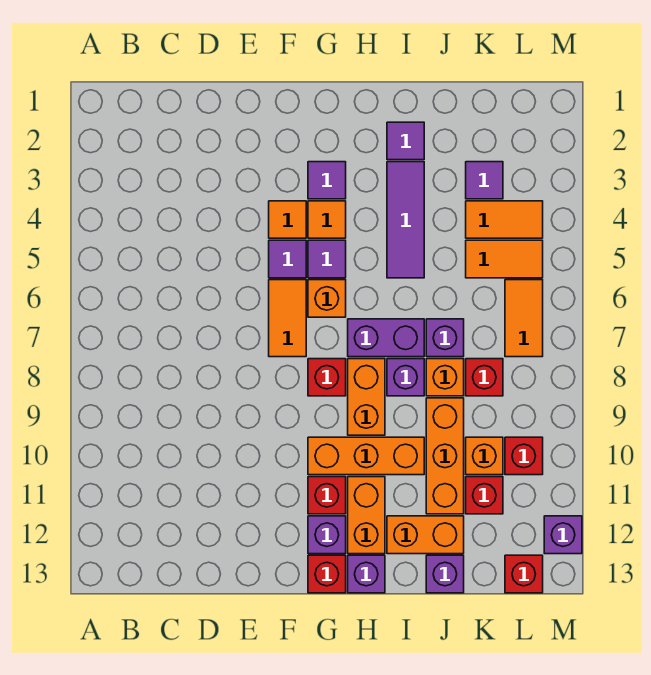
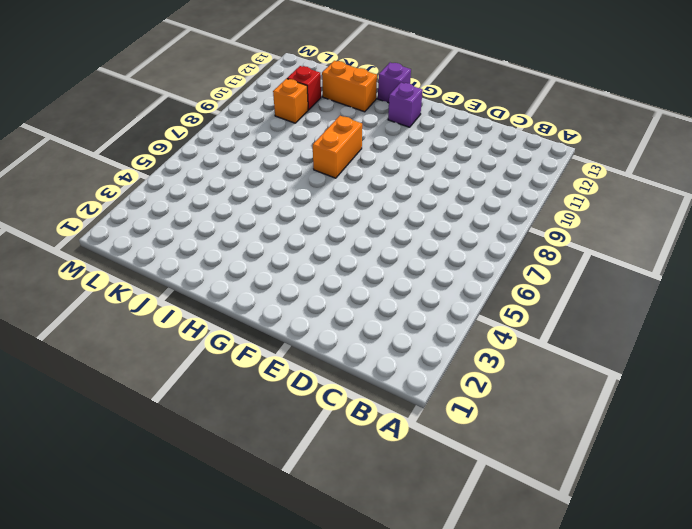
none -> orange 1x1 tile [269,201,306,238]
none -> purple 1x1 tile [269,240,306,278]
none -> orange 1x2 tile [269,280,306,357]
none -> purple 1x1 tile [308,162,346,199]

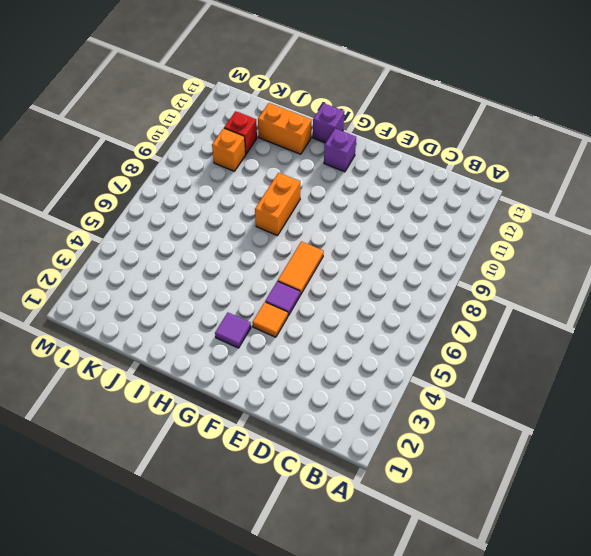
none -> orange 1x1 tile [308,201,346,238]
none -> purple 1x1 tile [308,240,346,278]
none -> orange 1x1 brick [308,280,346,317]
none -> red 1x1 brick [308,359,346,396]

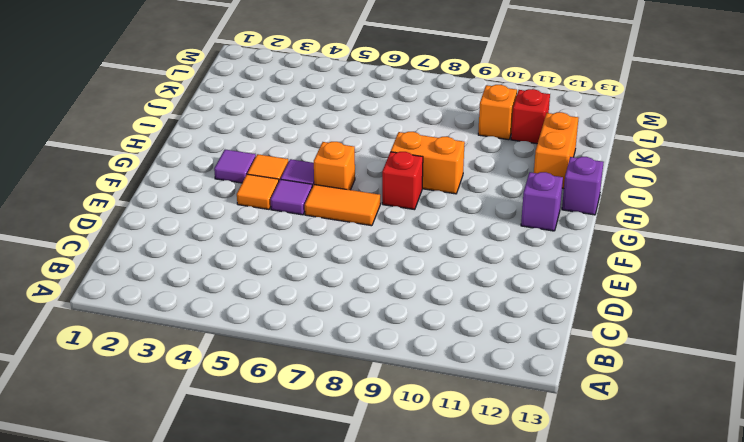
none -> orange 1x3 brick [308,437,424,475]
none -> red 1x1 brick [308,477,346,514]
none -> red 1x1 brick [308,555,346,593]
none -> purple 1x2 brick [348,319,424,357]

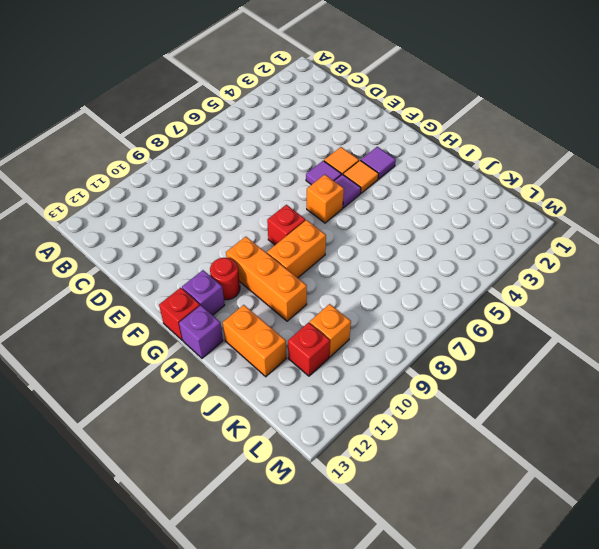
red 1x1 round brick [210,258,240,300] -> red 1x1 brick [308,477,346,514]
none -> orange 1x2 tile [269,280,306,357]
none -> purple 1x2 brick [348,319,424,357]
none -> orange 1x2 brick [348,477,385,554]
none -> purple 1x1 tile [387,122,424,160]

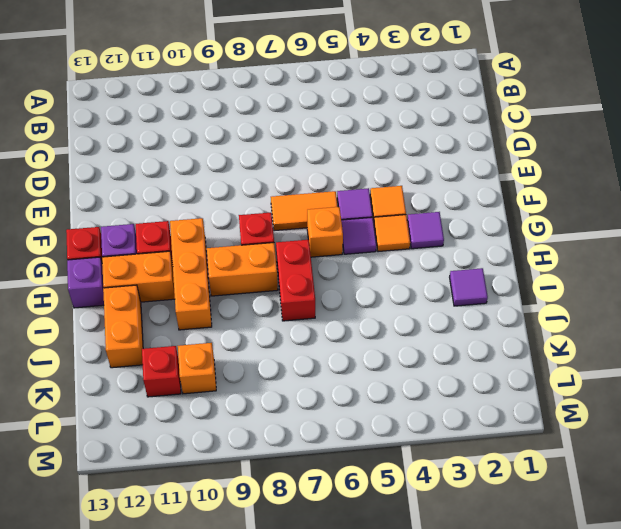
red 1x2 brick [276,240,315,321] -> purple 1x2 brick [348,319,424,357]
none -> purple 1x3 tile [387,162,424,278]
none -> purple 1x1 brick [387,359,424,396]
none -> purple 1x1 brick [426,319,464,357]
none -> orange 1x1 brick [426,359,464,396]

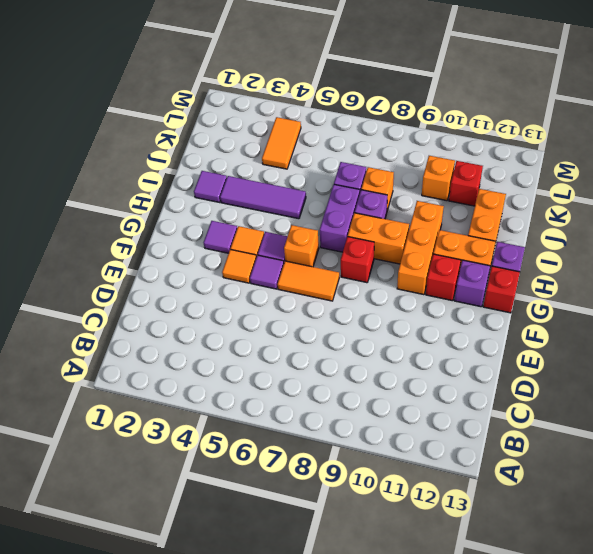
none -> orange 1x3 brick [426,398,464,514]
none -> purple 1x1 brick [426,555,464,593]
none -> purple 1x1 tile [466,162,503,199]
none -> orange 1x2 tile [466,240,543,278]

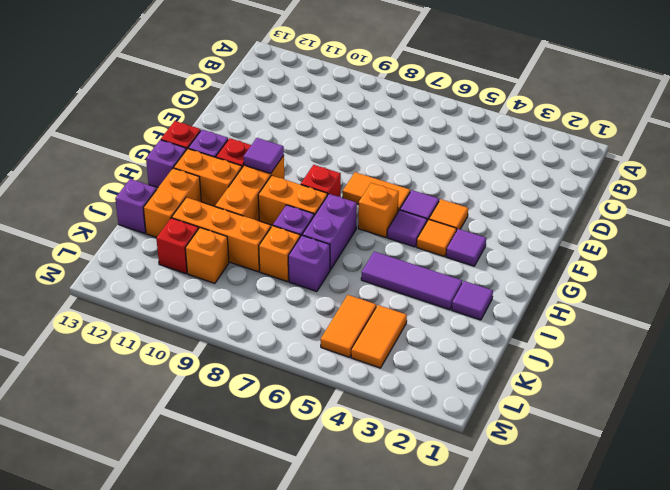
purple 1x1 tile [244,138,284,173] -> purple 1x1 tile moved to [466,162,503,199]
none -> red 1x1 brick [466,359,503,396]
none -> orange 1x2 tile [505,280,543,357]
none -> red 1x1 brick [505,437,543,475]
none -> red 1x1 brick [505,555,543,593]

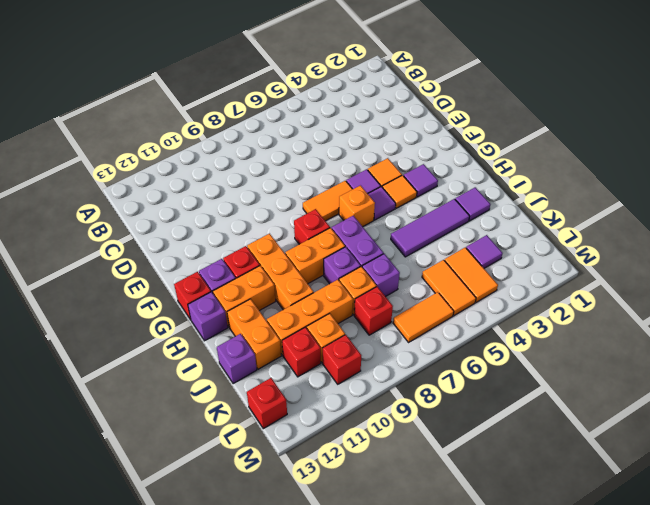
none -> purple 1x1 brick [544,516,582,554]

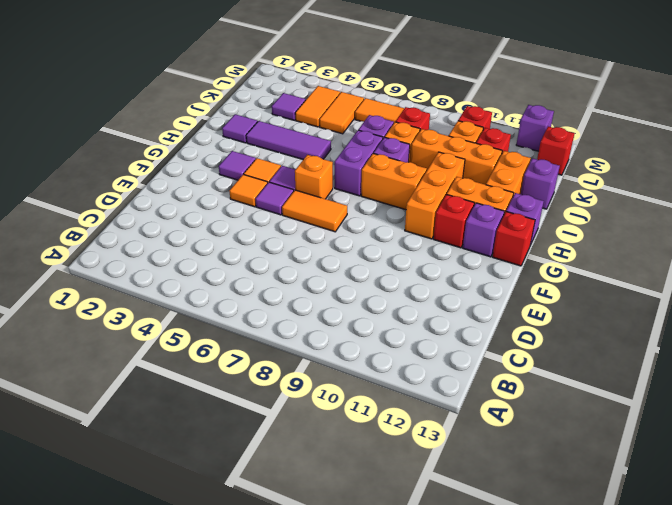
none -> red 1x1 brick [308,359,346,396]

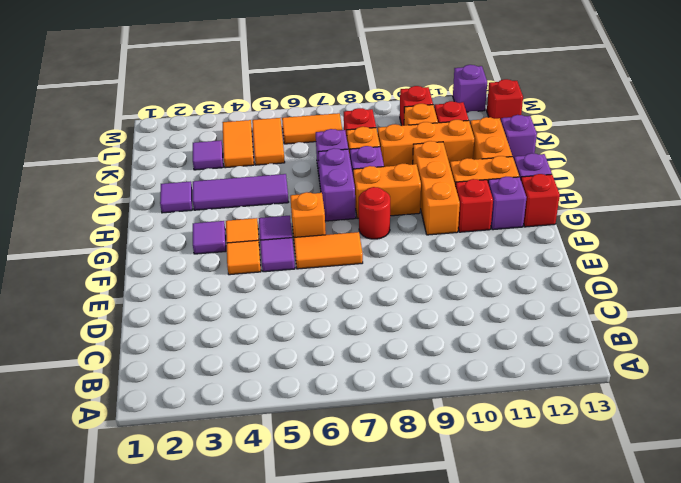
red 1x1 round brick [359,187,390,239] -> red 1x1 brick [308,359,346,396]

